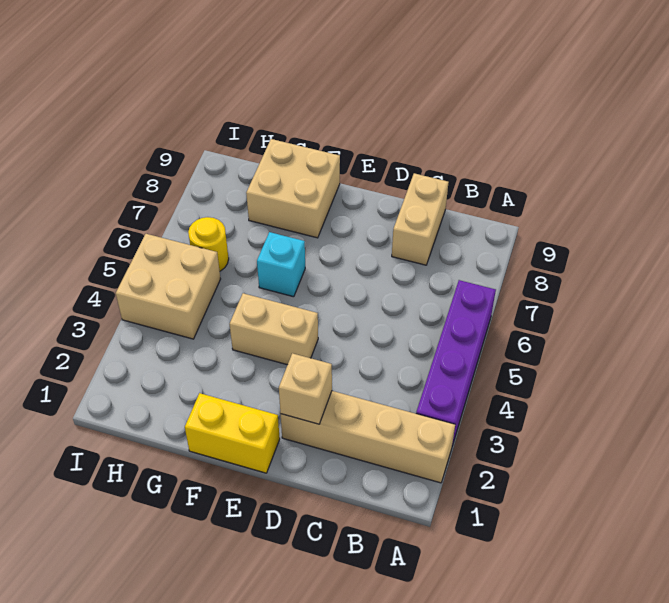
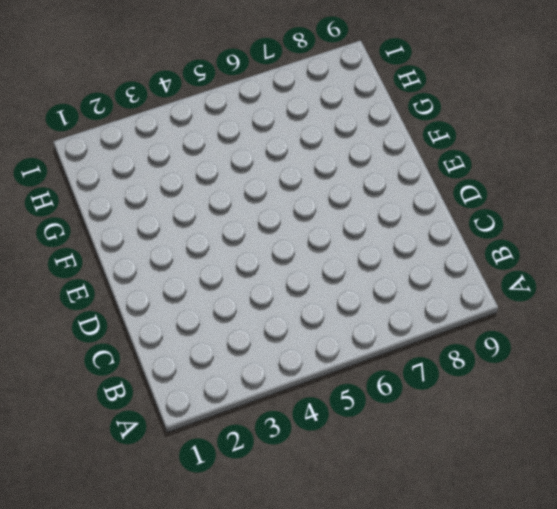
none -> tan 1x4 brick [281,391,455,483]
none -> purple 1x4 brick [416,280,496,445]

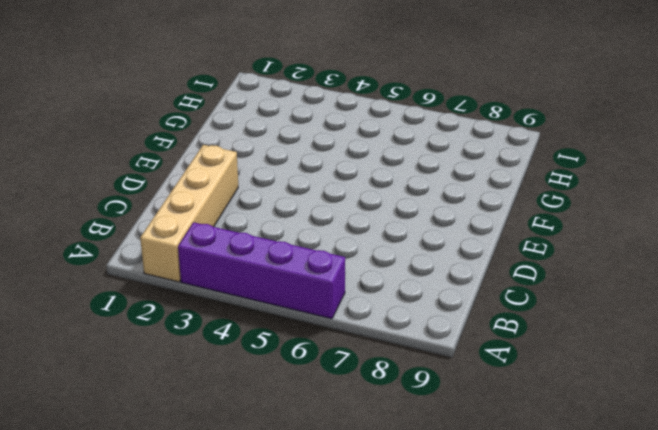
none -> tan 1x2 brick [392,173,449,265]
none -> yellow 1x2 brick [185,393,280,473]

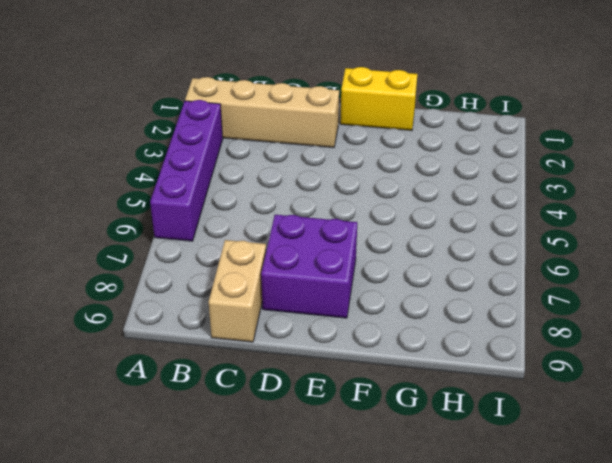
purple 2x2 brick [261,215,357,318] -> none
none -> tan 1x2 brick [230,293,318,365]
none -> cyan 1x1 brick [257,232,305,297]

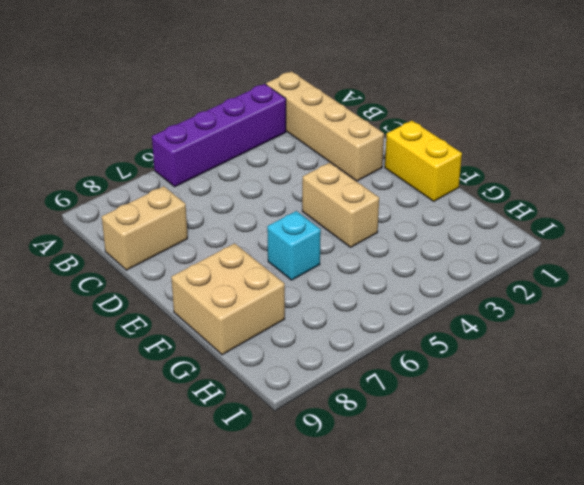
none -> tan 2x2 brick [116,234,220,339]
none -> yellow 1x1 round brick [188,217,229,271]

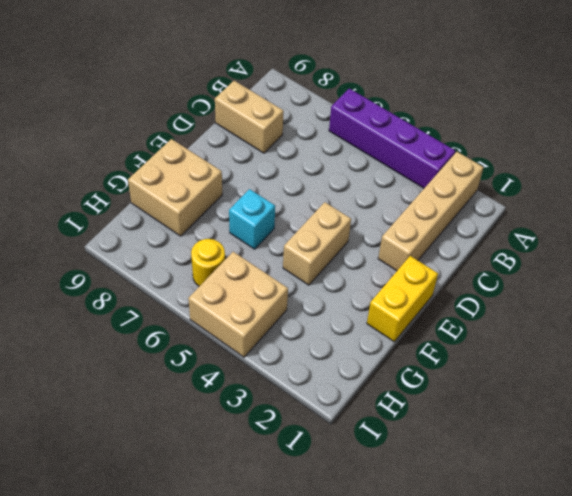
none -> tan 1x1 brick [279,353,332,424]

